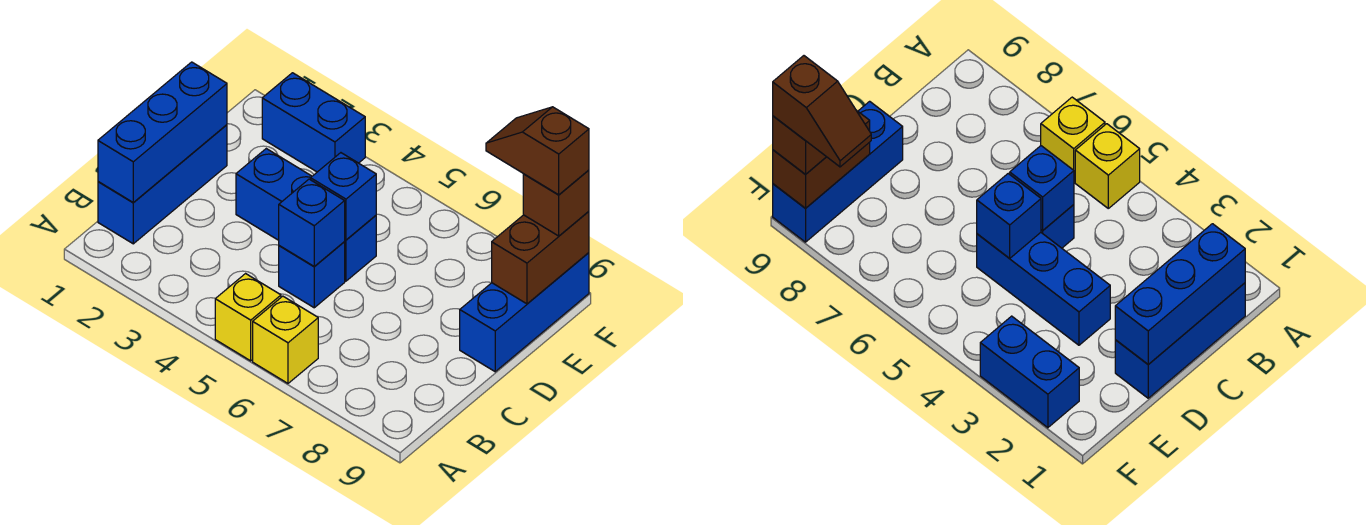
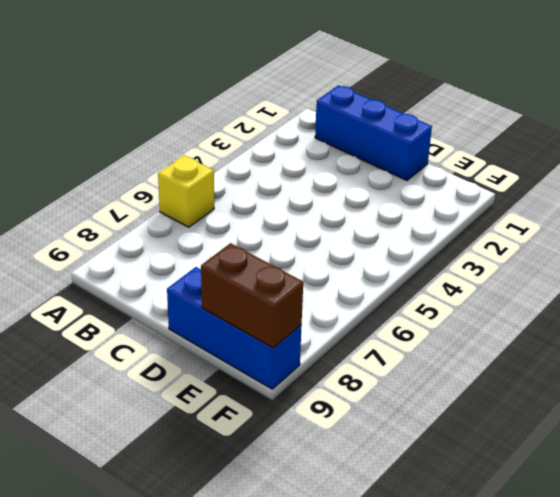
none -> yellow 1x1 brick [215,274,281,361]
none -> blue 1x1 brick [279,242,345,308]
none -> blue 1x3 brick [236,149,376,281]

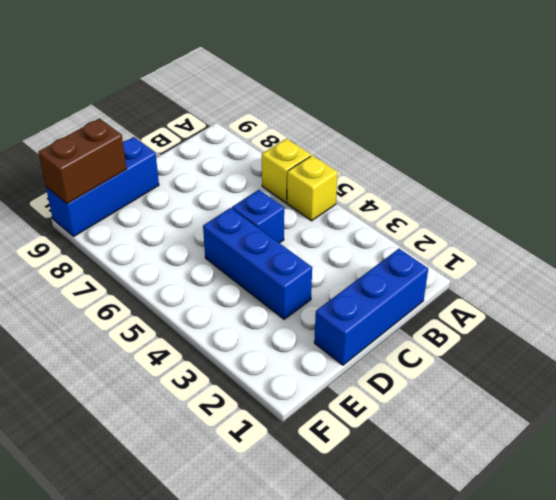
none -> blue 1x2 brick [262,73,365,172]
none -> blue 1x3 brick [98,62,227,203]
none -> blue 1x1 brick [279,179,345,267]

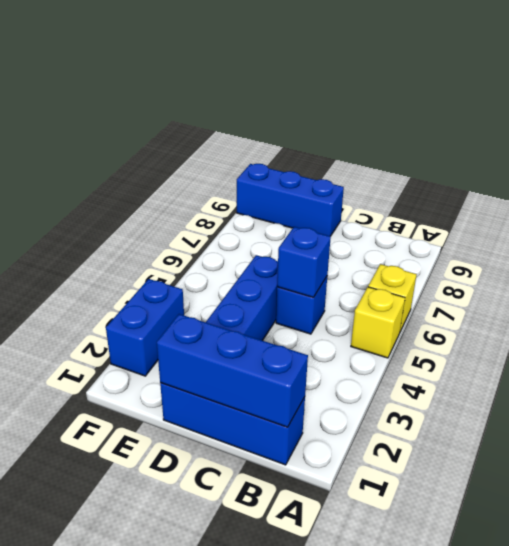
none -> blue 1x1 brick [311,153,376,240]
none -> brown 1x2 brick [492,211,589,304]
none -> brown 1x1 brick [523,170,589,236]

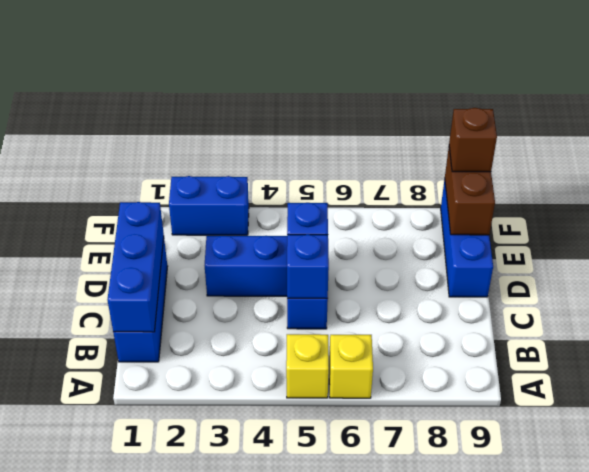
none -> brown 1x2 slope [486,107,589,195]

